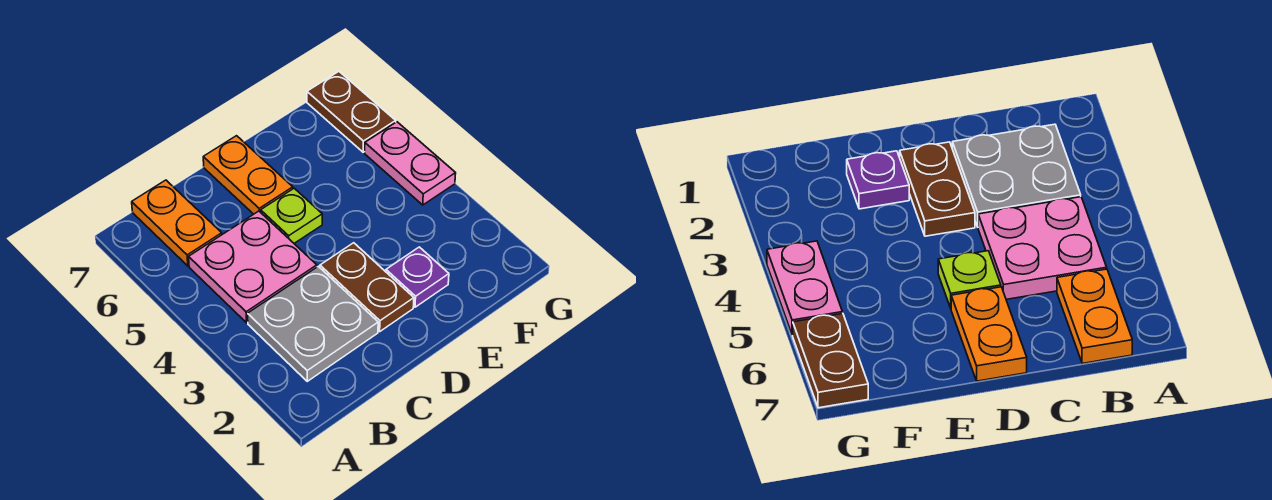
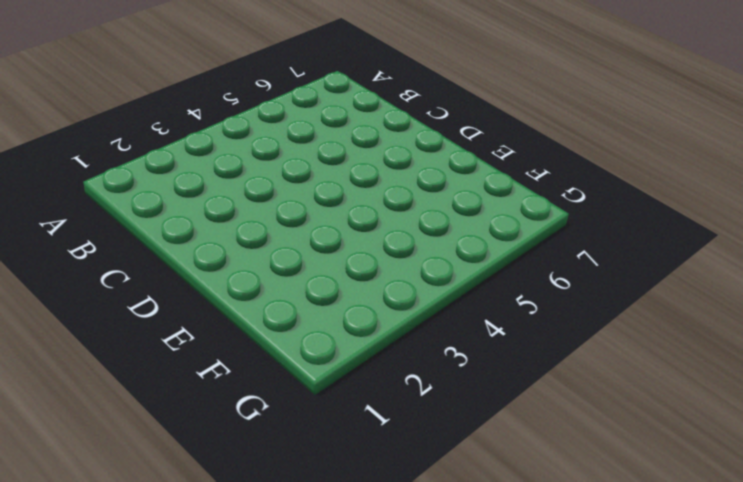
none -> grey 2x2 plate [248,266,378,381]
none -> pink 2x2 plate [189,211,317,323]

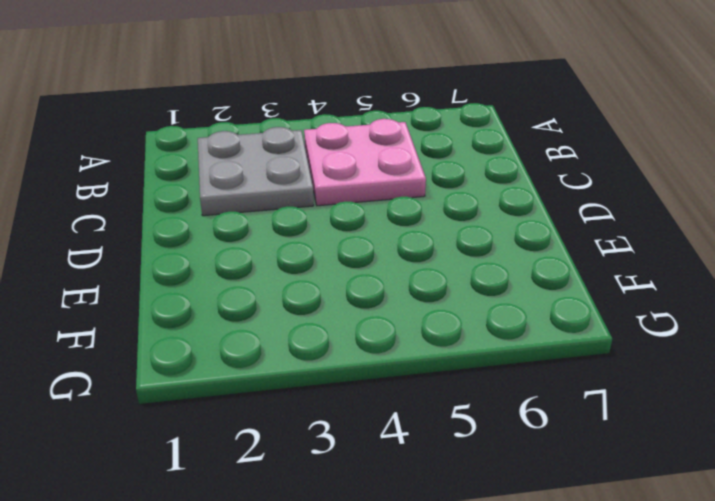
none -> orange 1x2 plate [132,180,222,266]
none -> brown 1x2 plate [320,243,414,331]

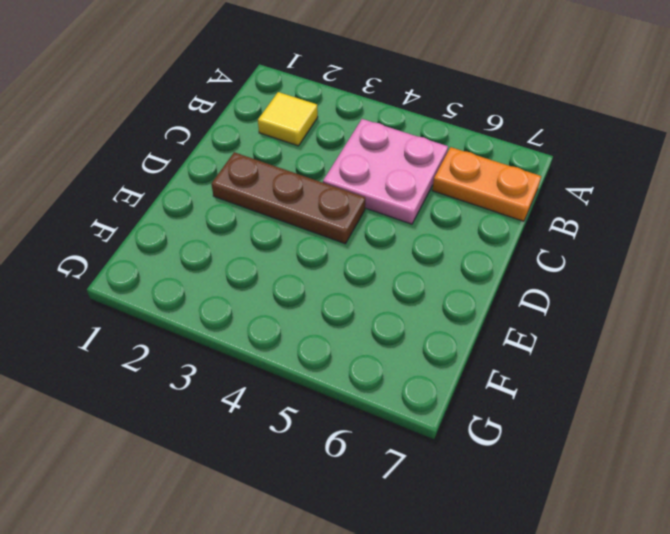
yellow 1x1 tile [258,92,318,146] -> grey 2x2 plate [248,266,378,381]
brown 1x3 plate [211,152,365,244] -> brown 1x2 plate [320,243,414,331]
none -> lime 1x1 plate [261,188,322,243]
none -> orange 1x2 plate [203,136,293,214]

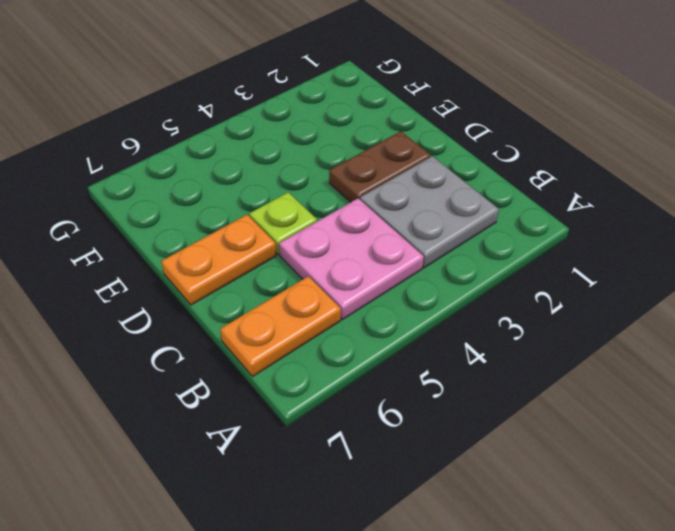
none -> purple 1x1 plate [386,247,449,307]
none -> pink 1x2 plate [365,122,456,205]

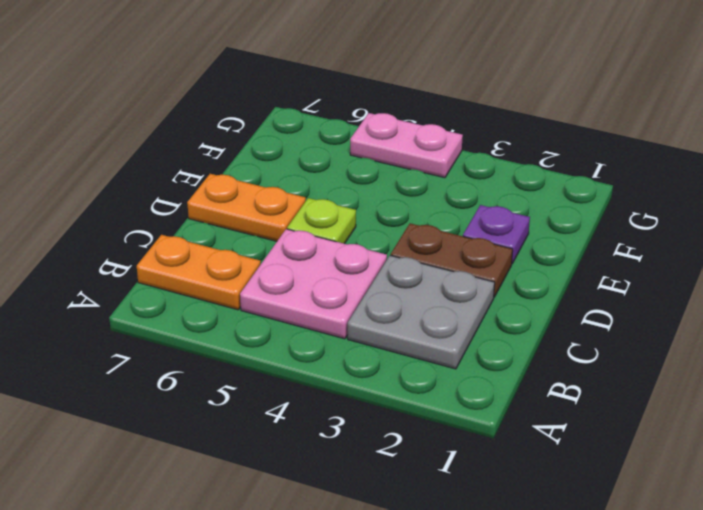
none -> brown 1x2 plate [307,72,396,152]

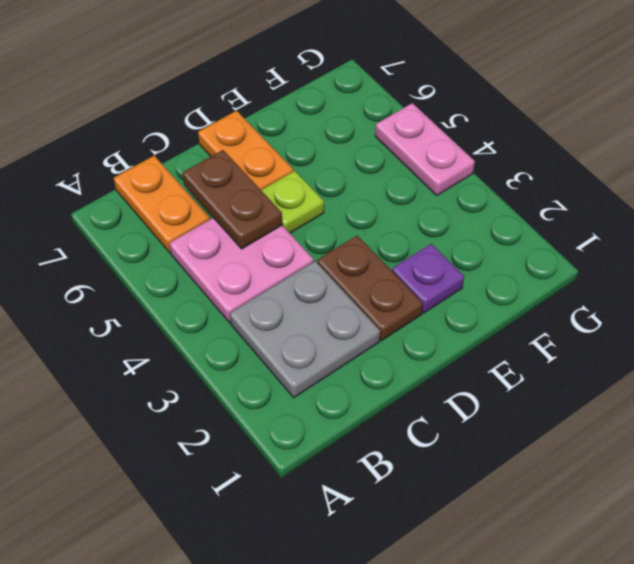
brown 1x2 plate [183,150,282,249] -> brown 1x2 plate moved to [307,72,396,152]

